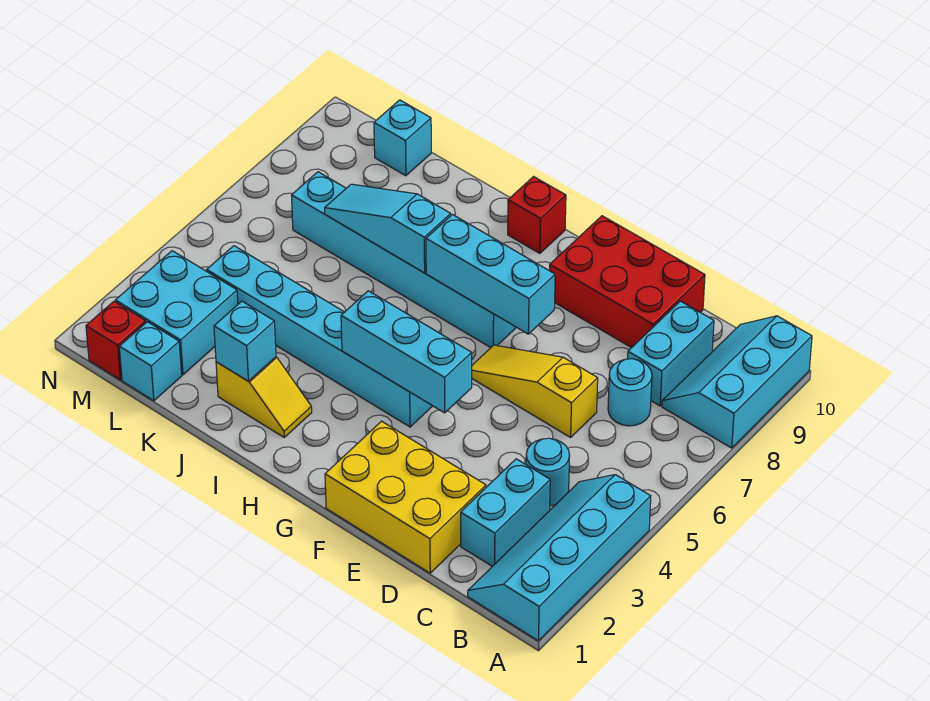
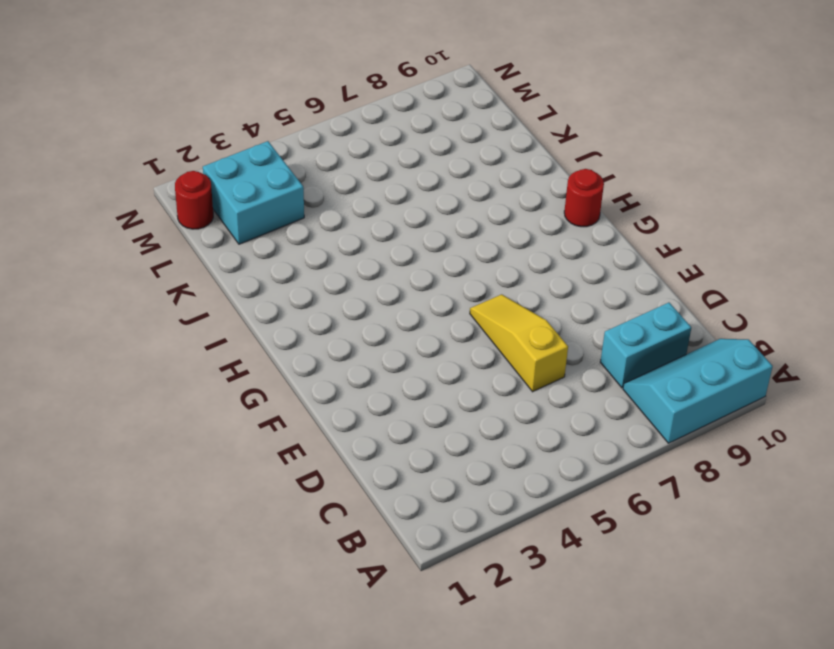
red 1x1 round brick [564,169,604,227] -> red 1x1 brick [508,177,566,253]
red 1x1 round brick [175,171,213,229] -> red 1x1 brick [86,301,146,380]
none -> cyan 2x4 slope [468,475,651,641]
none -> cyan 1x2 brick [461,459,550,566]
none -> cyan 1x1 round brick [526,438,570,506]

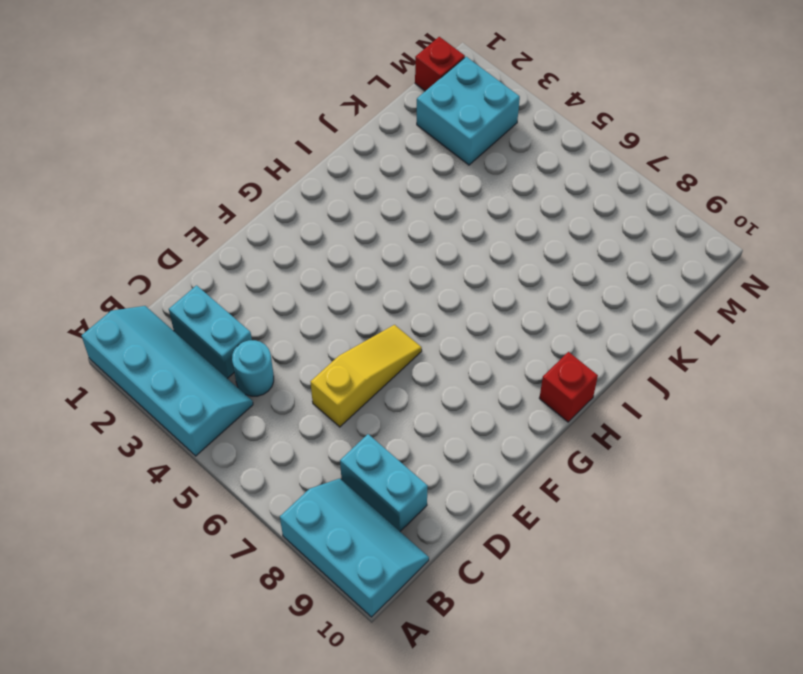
none -> cyan 1x1 round brick [608,359,652,426]
none -> yellow 2x3 brick [325,421,486,573]
none -> red 2x3 brick [550,216,705,348]

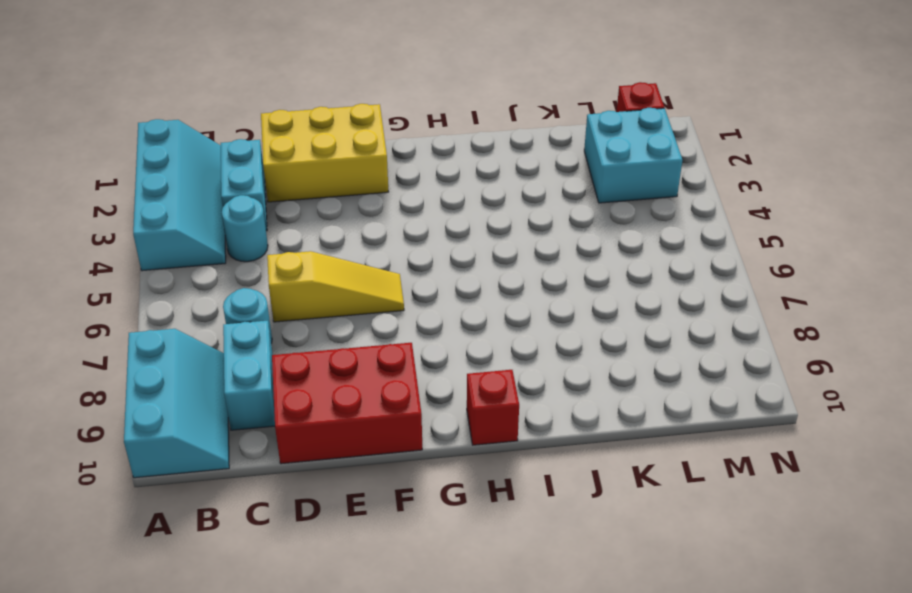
none -> cyan 1x6 brick [207,246,432,427]
none -> cyan 1x6 brick [292,172,516,348]
none -> yellow 1x2 slope [216,357,312,437]

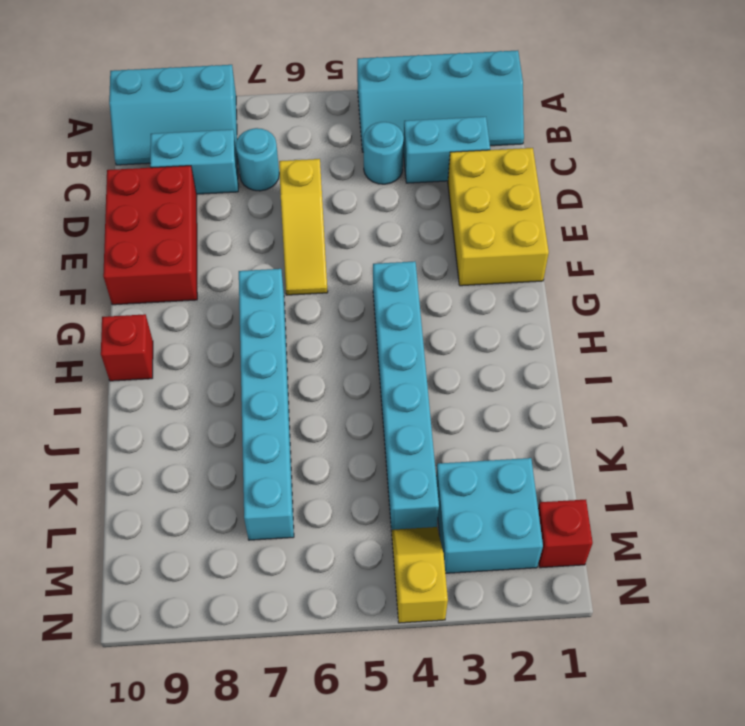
yellow 1x2 slope [392,527,448,623] -> yellow 1x2 slope moved to [216,357,312,437]
none -> cyan 1x1 brick [119,322,182,401]
none -> cyan 1x1 brick [374,100,431,176]
none -> cyan 1x3 brick [341,291,472,413]

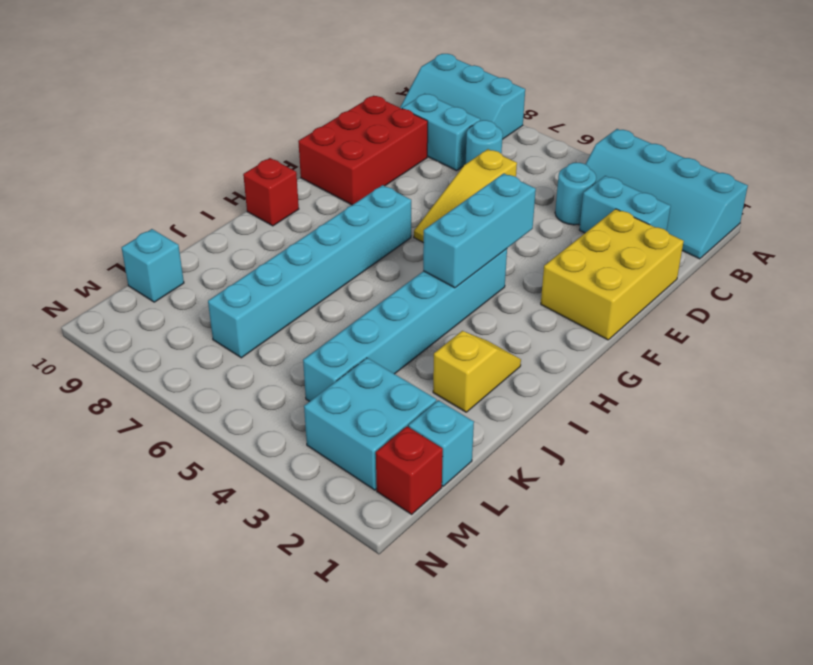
none -> cyan 1x3 brick [426,215,555,334]
none -> cyan 1x3 slope [325,184,451,273]
none -> cyan 1x1 brick [214,301,276,381]

